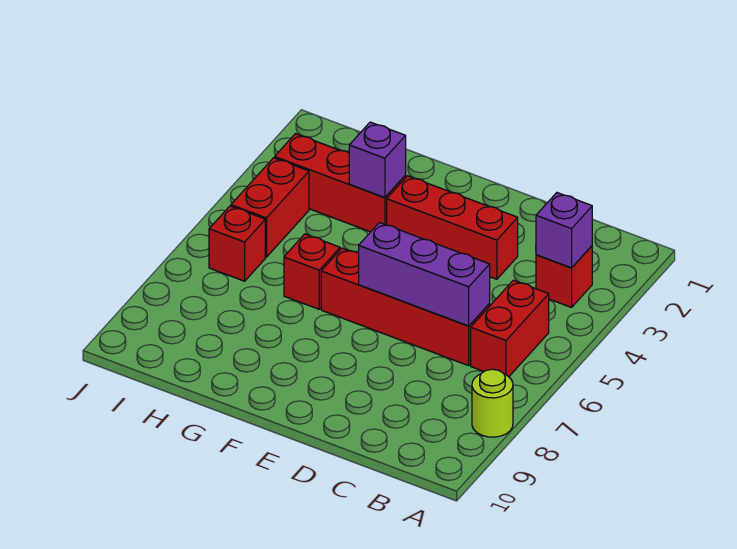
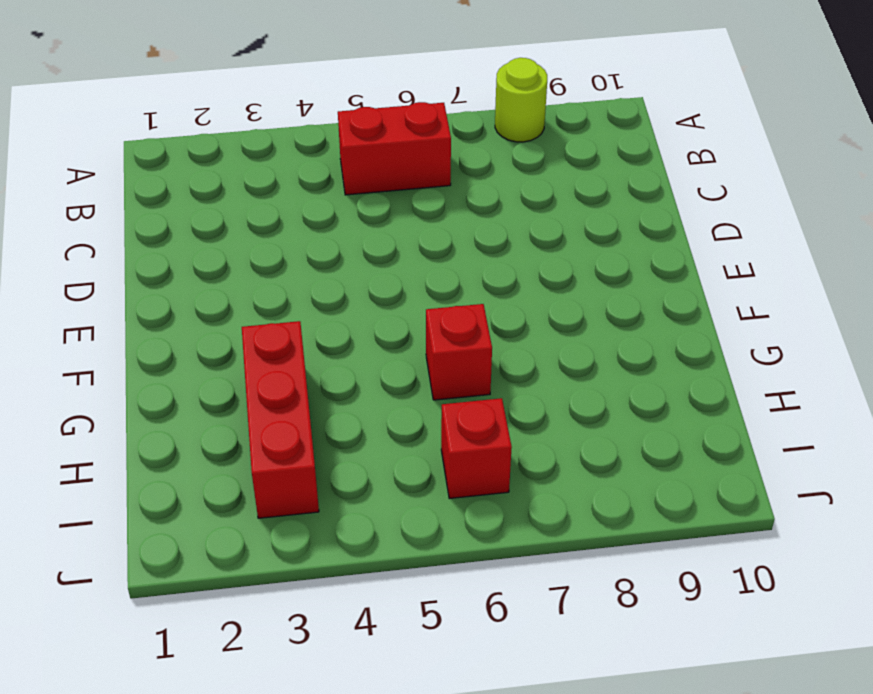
none -> red 1x1 brick [536,246,592,307]
none -> red 1x4 brick [321,248,490,366]
none -> red 1x3 brick [387,176,518,279]

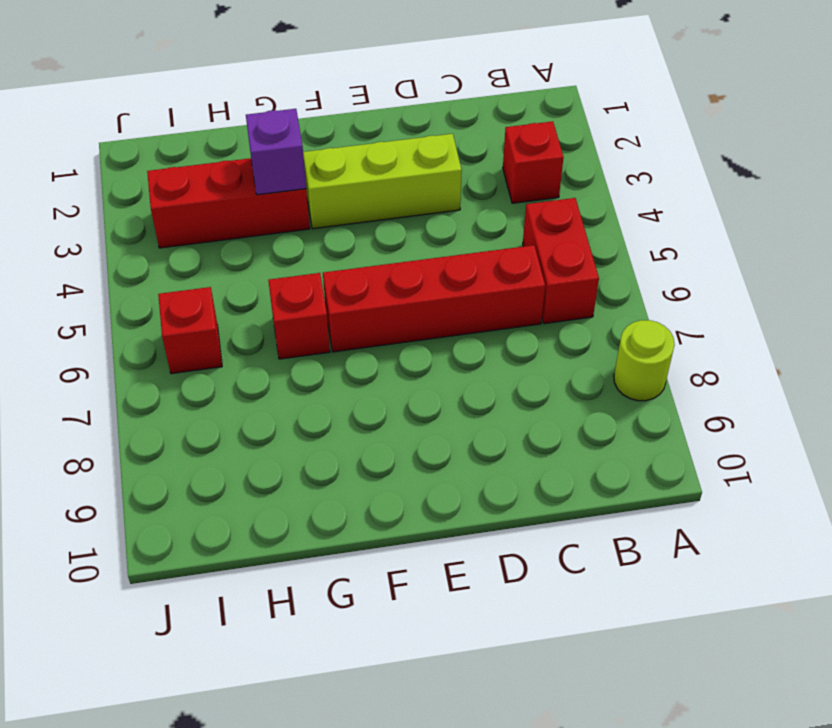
lime 1x3 brick [303,134,462,229] -> red 1x3 brick [387,176,518,279]
none -> red 1x2 brick [231,158,309,257]
none -> purple 1x1 brick [536,193,592,268]
none -> purple 1x3 brick [359,223,490,326]

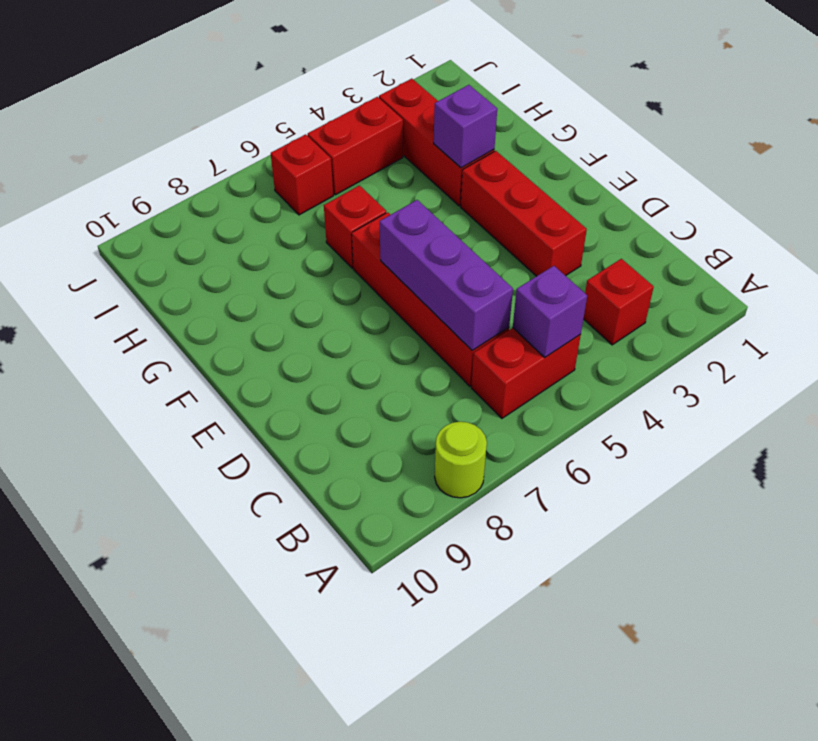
purple 1x1 brick [513,266,587,357] -> purple 1x1 brick moved to [536,193,592,268]

